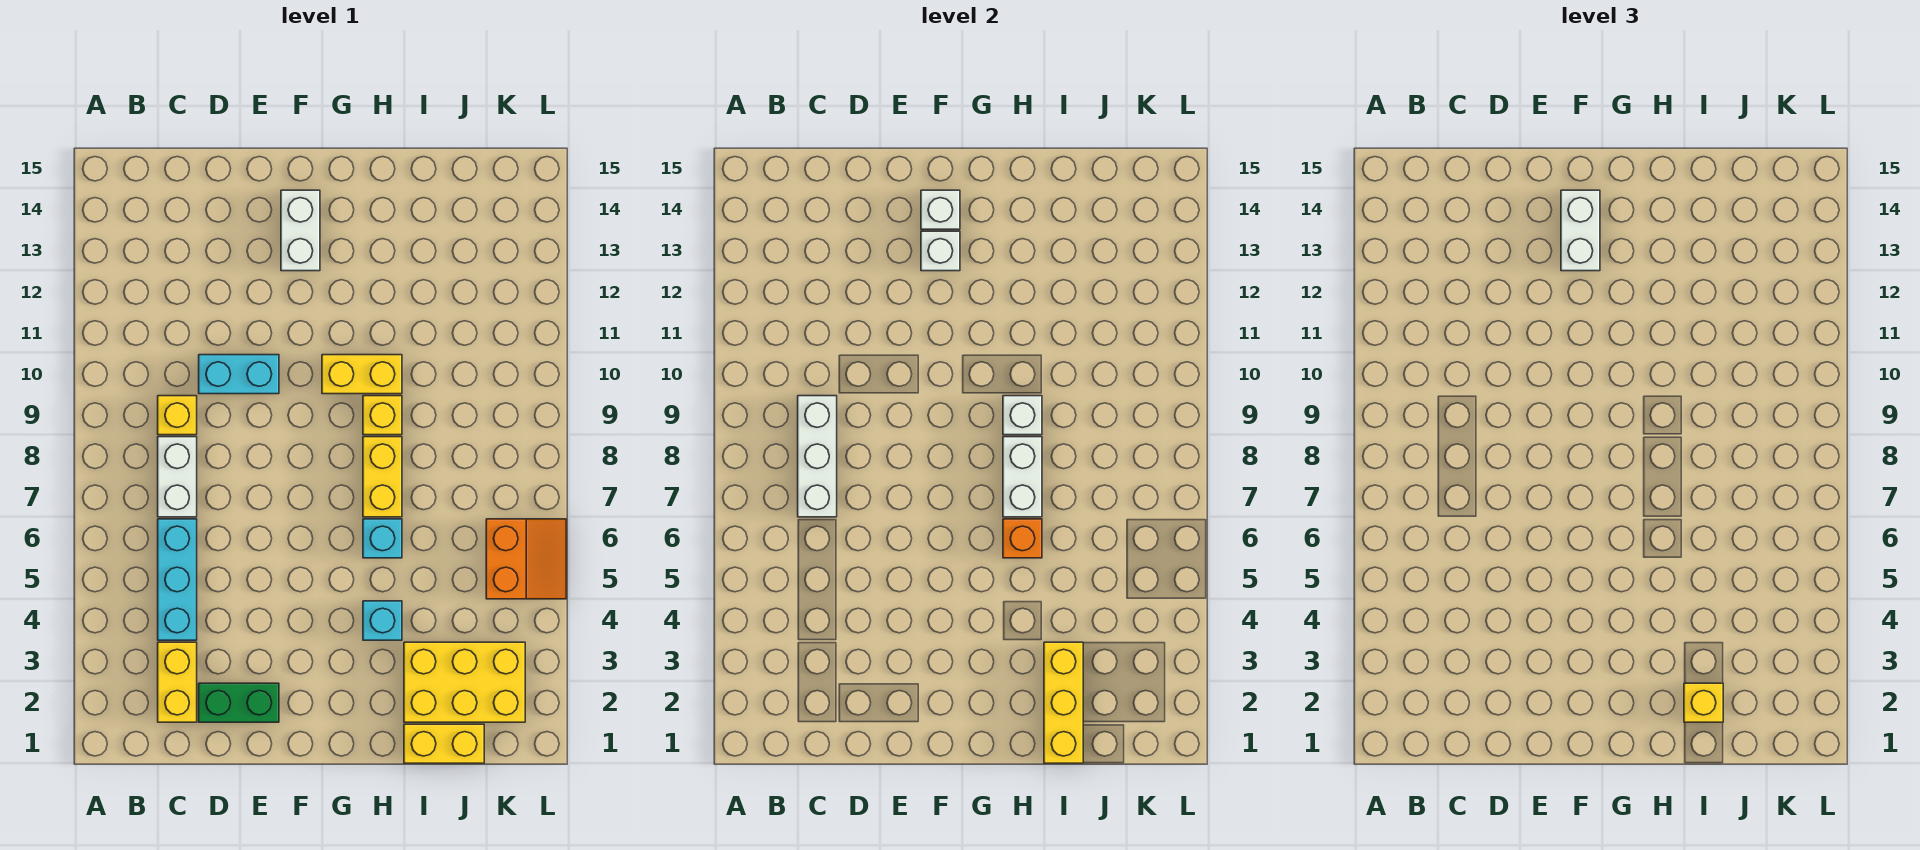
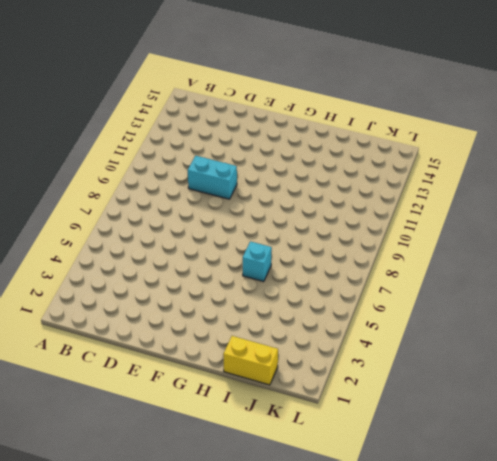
none -> yellow 1x2 brick [158,642,197,722]
none -> cyan 1x3 brick [158,519,197,640]
none -> white 1x2 brick [158,437,197,517]

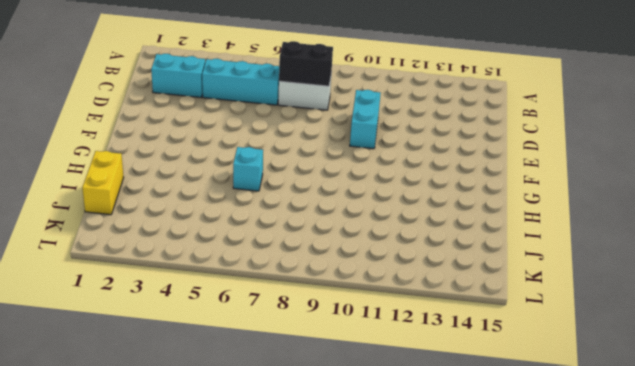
cyan 1x2 brick [151,54,205,97] -> yellow 1x2 brick [158,642,197,722]
black 1x2 brick [279,41,333,86] -> white 1x3 brick [798,396,837,517]
none -> yellow 1x1 brick [158,396,197,435]
none -> green 1x2 brick [199,683,279,722]
none -> white 1x2 brick [281,190,320,271]

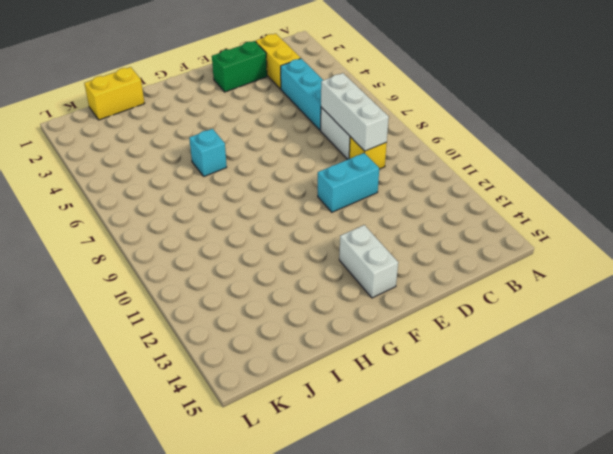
none -> yellow 1x2 brick [322,355,402,394]
none -> cyan 1x1 brick [363,601,402,640]
none -> yellow 1x2 brick [363,437,402,517]

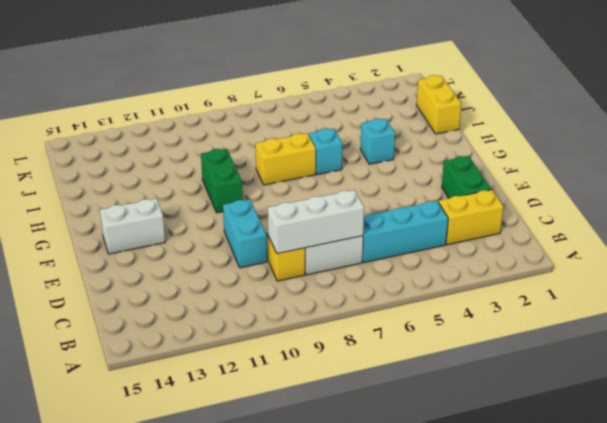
green 1x2 brick [201,149,242,213] -> yellow 1x2 brick [322,355,402,394]
none -> yellow 1x1 brick [363,396,402,435]
none -> yellow 2x3 brick [404,642,525,722]
none -> orange 2x2 slope [486,519,566,599]

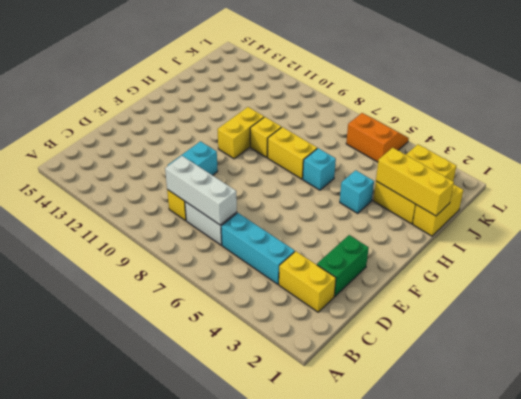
none -> white 1x2 brick [281,190,320,271]
none -> white 1x1 brick [921,231,960,271]
none -> white 1x1 brick [921,190,960,229]

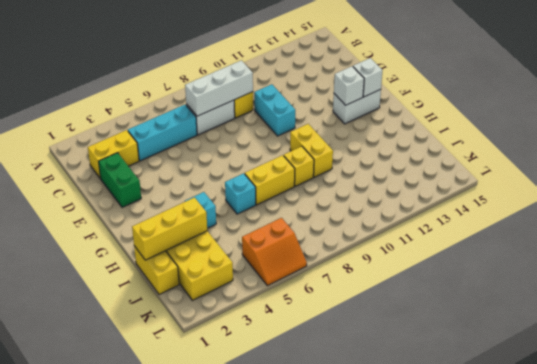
none -> orange 1x1 brick [1003,519,1042,558]
none -> white 1x2 brick [1003,437,1042,517]
none -> white 1x1 brick [1003,396,1042,435]

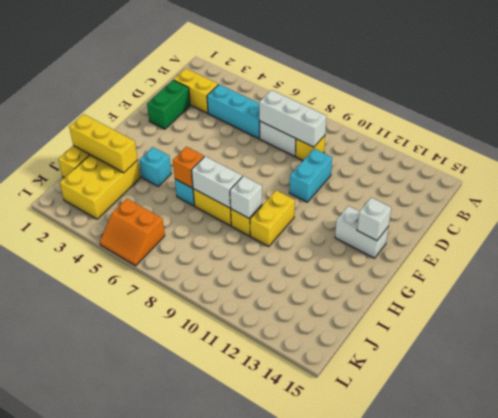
none -> white 1x1 brick [921,231,960,271]
none -> white 1x2 brick [1561,190,1600,271]
none -> yellow 1x1 brick [1684,683,1723,722]

